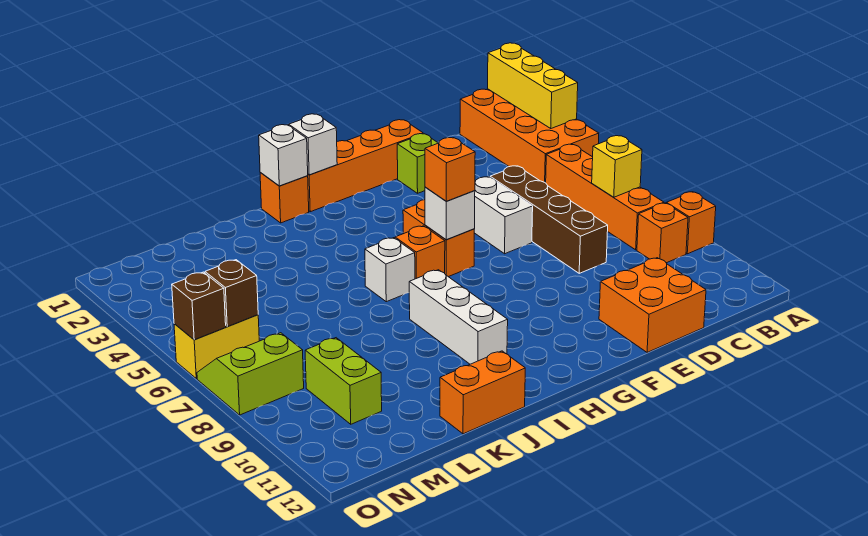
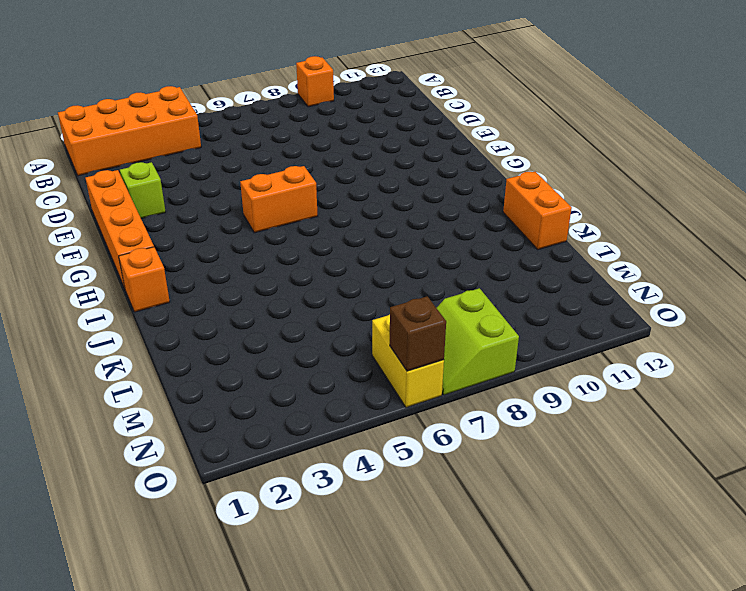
none -> orange 1x4 brick [546,144,664,250]
none -> orange 1x1 brick [637,203,688,263]
none -> brown 1x4 brick [490,166,608,273]

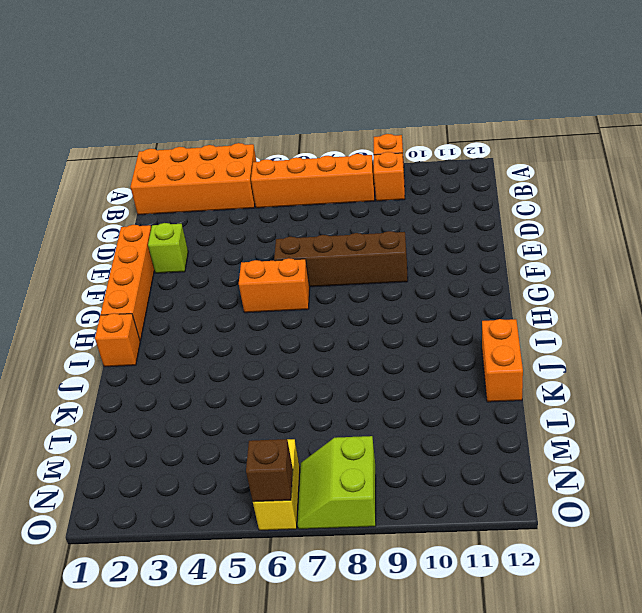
brown 1x4 brick [274,231,408,287] -> brown 1x4 brick moved to [490,166,608,273]
none -> orange 2x2 brick [599,258,706,353]
none -> white 1x2 brick [474,177,533,254]
none -> orange 1x1 brick [395,226,445,279]

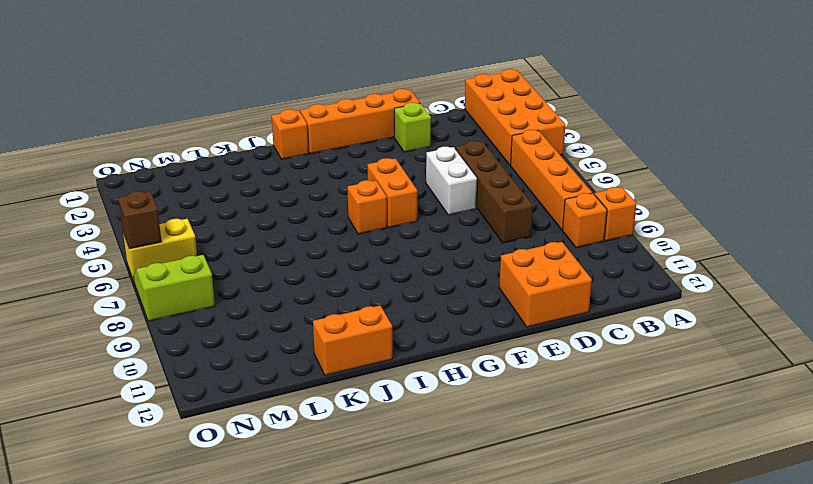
none -> white 1x1 brick [365,238,415,302]
none -> white 1x3 brick [409,270,508,364]
none -> lime 1x2 brick [305,338,382,424]

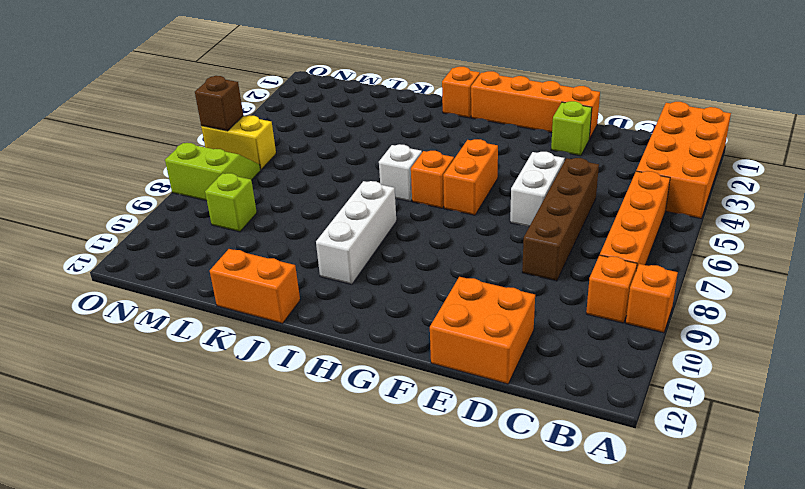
lime 1x1 brick [205,173,257,232] -> lime 1x2 brick [305,338,382,424]
none -> yellow 1x3 brick [488,43,578,128]
none -> yellow 1x1 brick [592,136,642,197]
none -> white 1x1 brick [425,187,475,240]

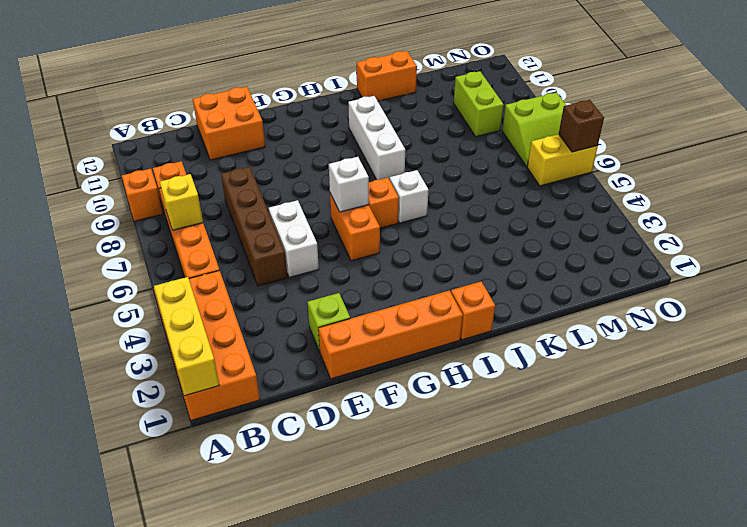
none -> white 1x1 brick [289,114,337,175]
none -> white 1x1 brick [259,125,308,186]
none -> brown 1x1 brick [205,260,258,327]

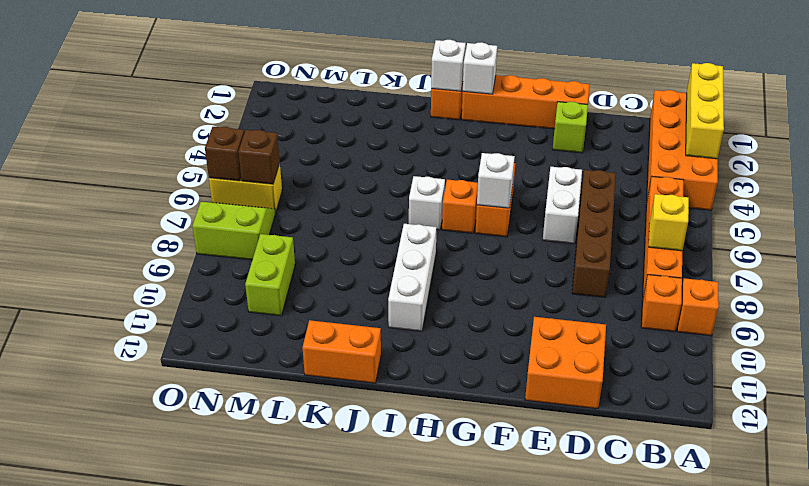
none -> orange 1x1 brick [425,138,475,201]

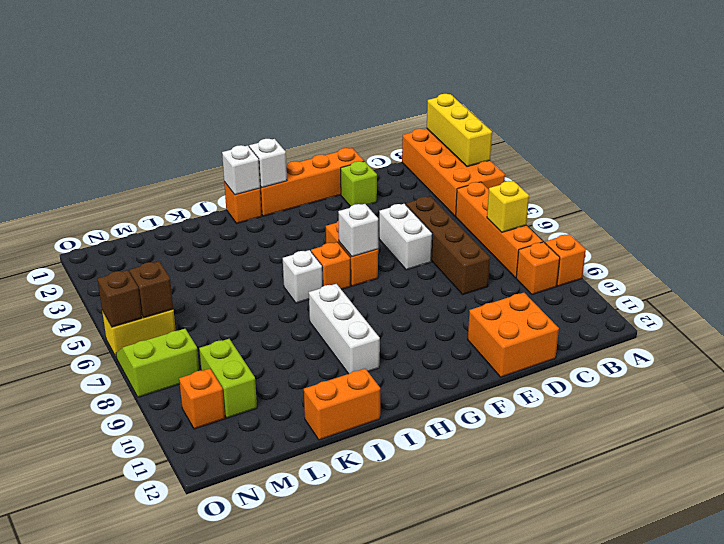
orange 1x1 brick [179,369,225,429] -> orange 1x1 brick moved to [425,138,475,201]

